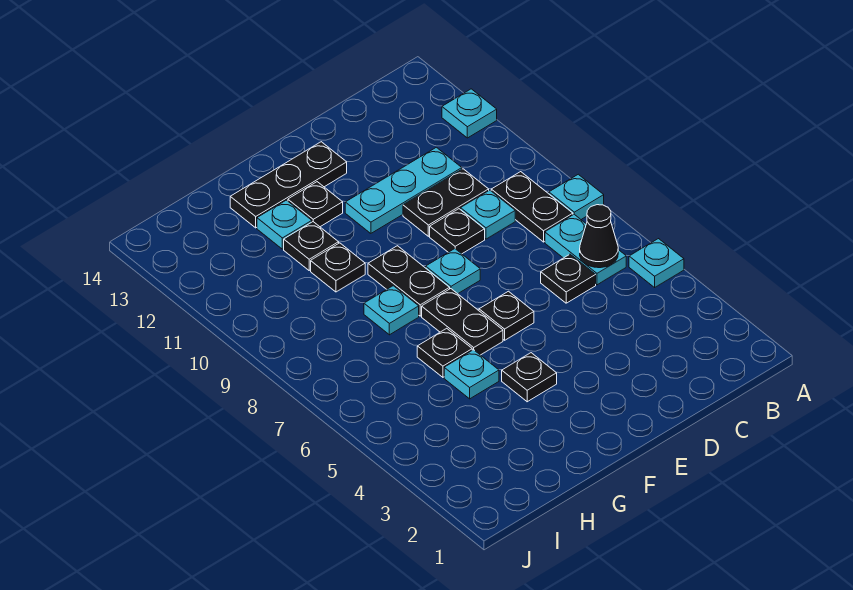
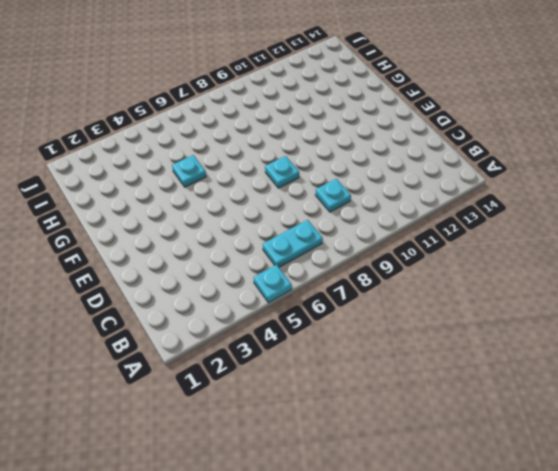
none -> cyan 1x1 plate [549,174,604,219]
none -> cyan 1x1 plate [442,89,497,138]
none -> black 1x2 plate [491,172,573,242]

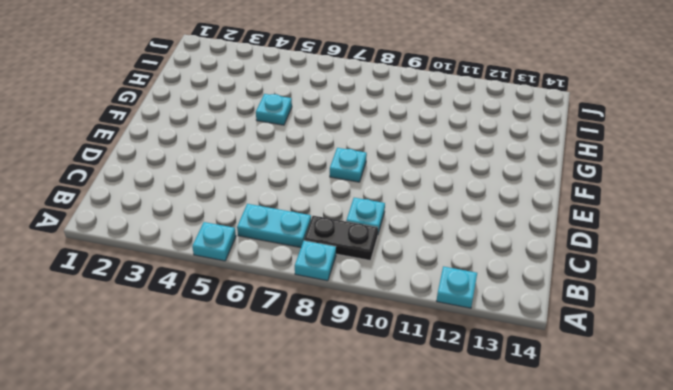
none -> black 1x1 plate [541,254,596,303]
none -> black 1x2 plate [403,169,489,236]
none -> cyan 1x3 plate [345,147,462,233]

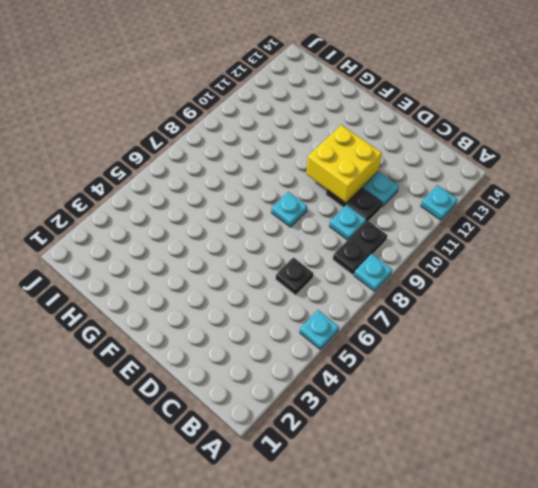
yellow 2x2 brick [307,125,382,203] -> none
none -> cyan 1x2 plate [545,214,626,285]
none -> black 1x1 plate [430,209,485,254]
none -> black 1x1 plate [479,291,534,340]

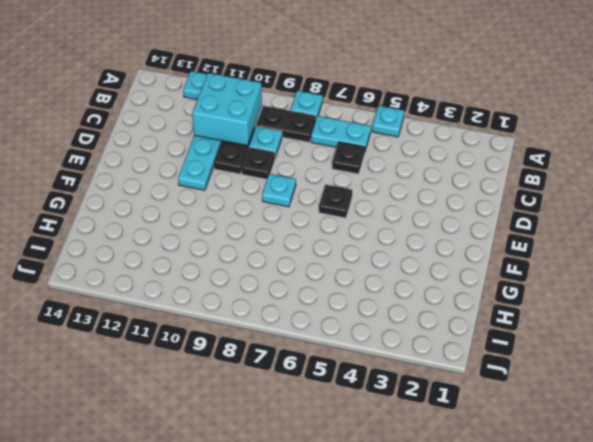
cyan 2x2 brick [192,73,262,146] -> none
none -> black 1x3 plate [230,142,347,228]
none -> black 1x1 plate [502,353,557,402]
none -> black 1x2 plate [422,289,503,355]

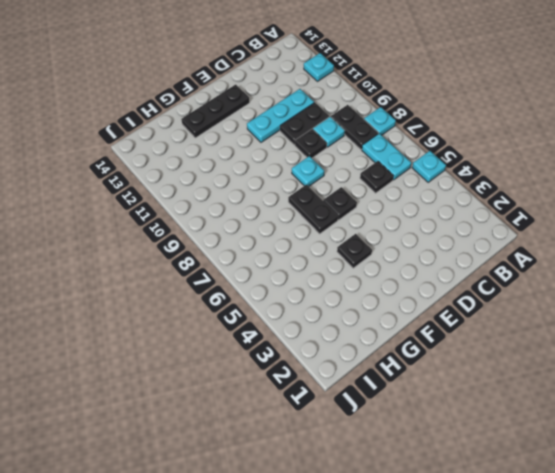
none -> black 1x2 plate [368,246,450,316]
none -> black 1x1 plate [288,182,343,227]
none -> cyan 1x1 plate [444,350,499,399]

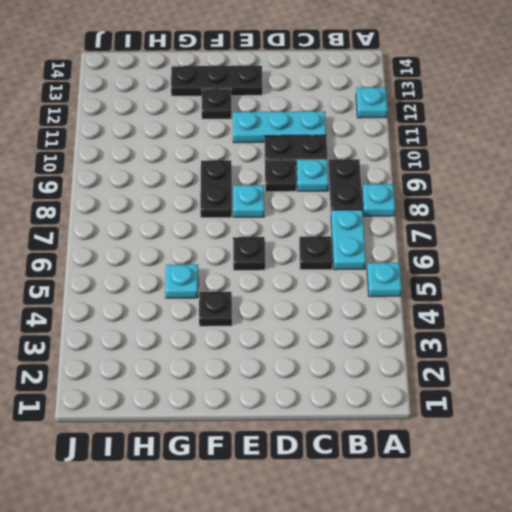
none -> black 1x2 plate [422,289,503,355]
none -> black 1x1 plate [417,328,472,377]
none -> cyan 1x1 plate [364,286,419,335]

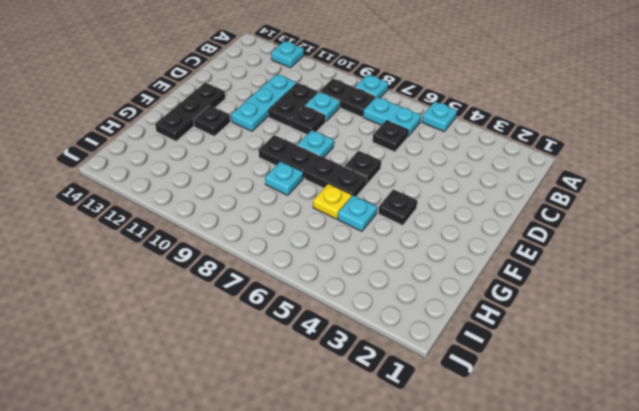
yellow 1x1 plate [313,184,352,219] -> black 1x1 plate [417,328,472,377]
none -> black 1x1 plate [311,243,365,292]
none -> black 1x1 plate [284,222,339,270]
none -> cyan 1x1 plate [257,200,312,249]

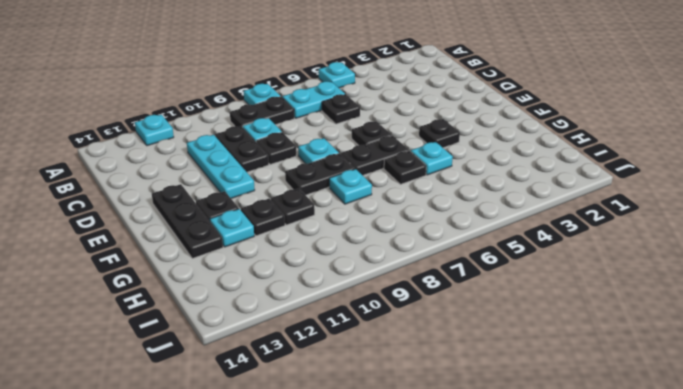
none -> black 1x1 cone [580,205,618,268]

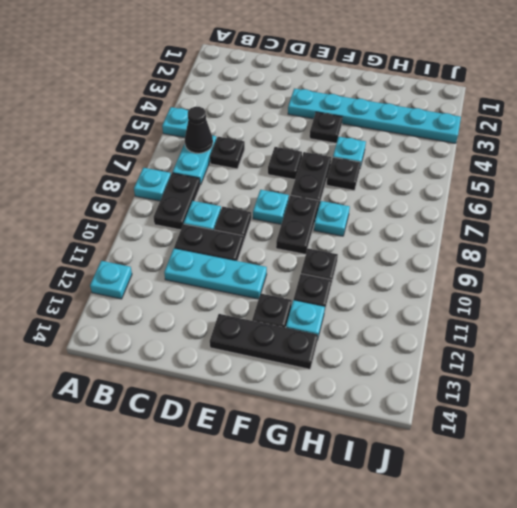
cyan 1x6 plate [288,89,461,143] -> none

